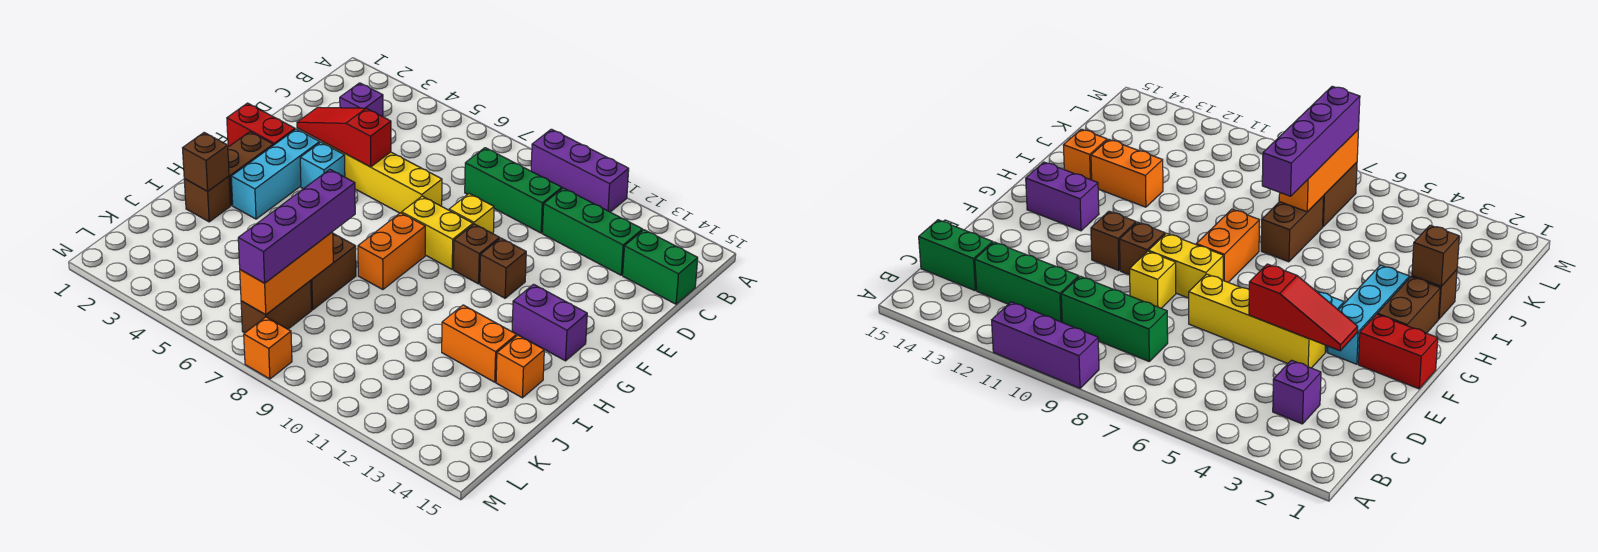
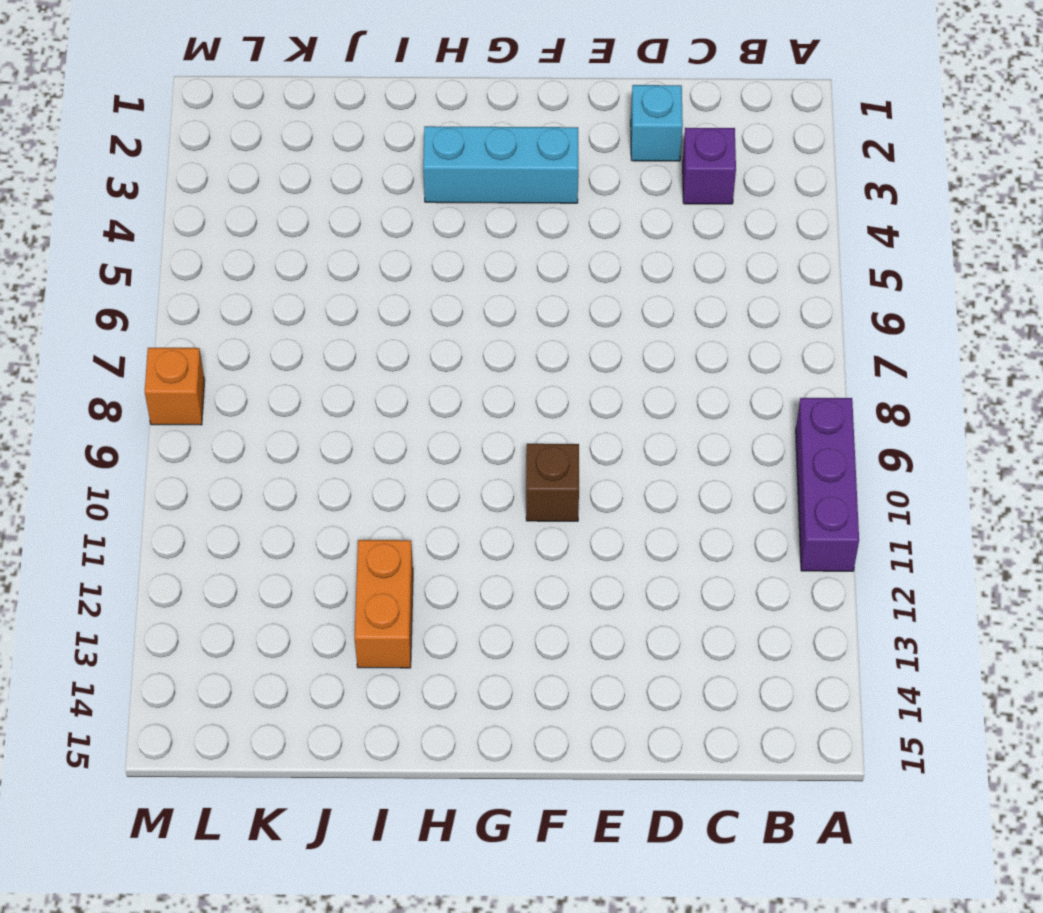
cyan 1x1 brick [631,85,683,161] -> cyan 1x1 brick moved to [300,142,345,189]
none -> green 1x3 brick [465,148,562,233]
none -> green 1x3 brick [542,188,643,275]
none -> green 1x2 brick [623,230,698,304]

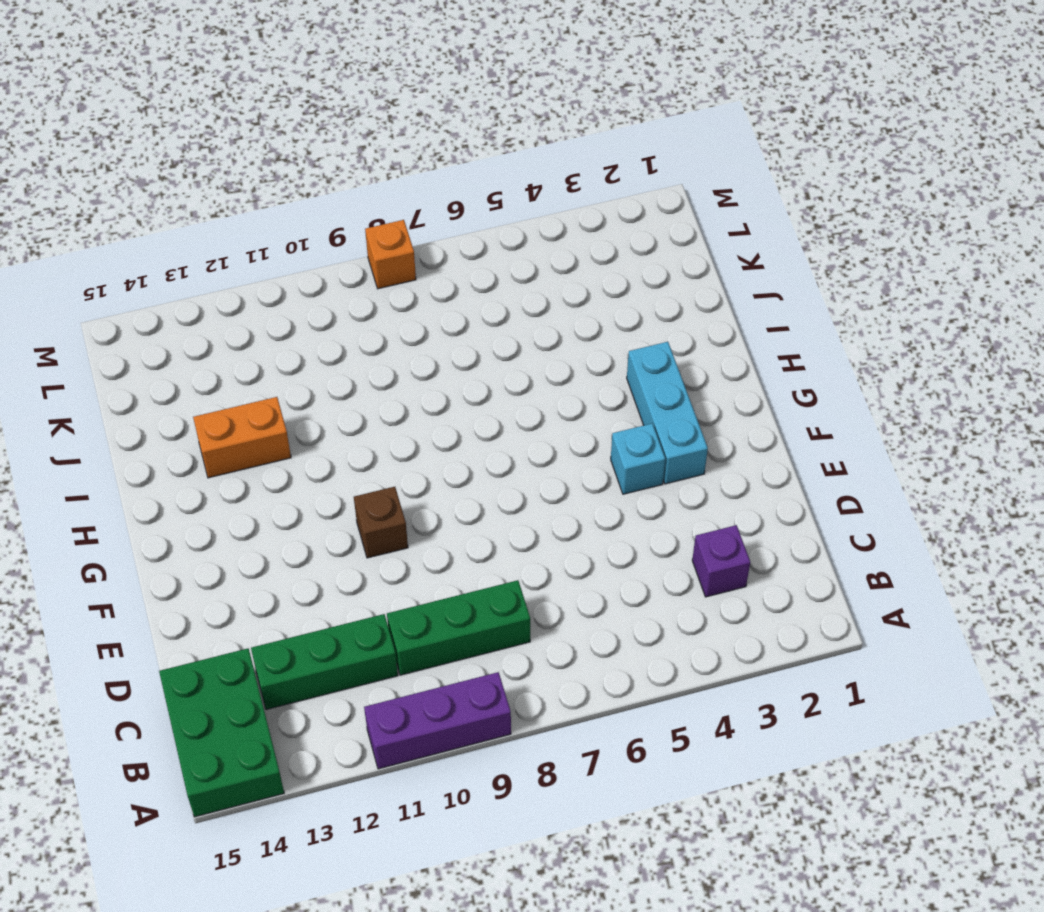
green 2x3 brick [159,649,284,817] -> green 1x2 brick [623,230,698,304]
none -> yellow 1x4 brick [322,142,442,213]
none -> yellow 1x1 brick [449,193,494,234]
none -> red 1x2 brick [227,103,295,147]

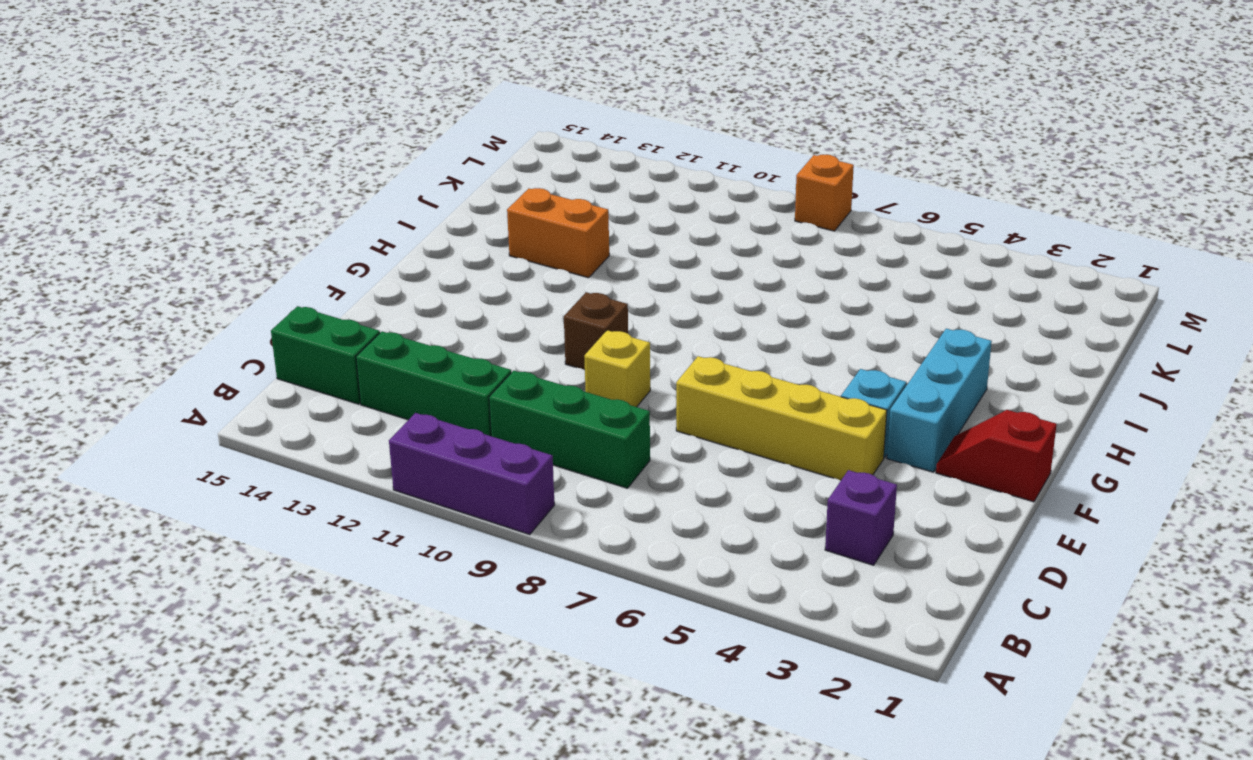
red 1x2 slope [936,410,1057,502] -> red 1x2 brick [227,103,295,147]
none -> yellow 1x2 brick [402,196,473,269]
none -> brown 1x1 brick [480,238,526,298]
none -> brown 1x2 brick [228,132,273,205]

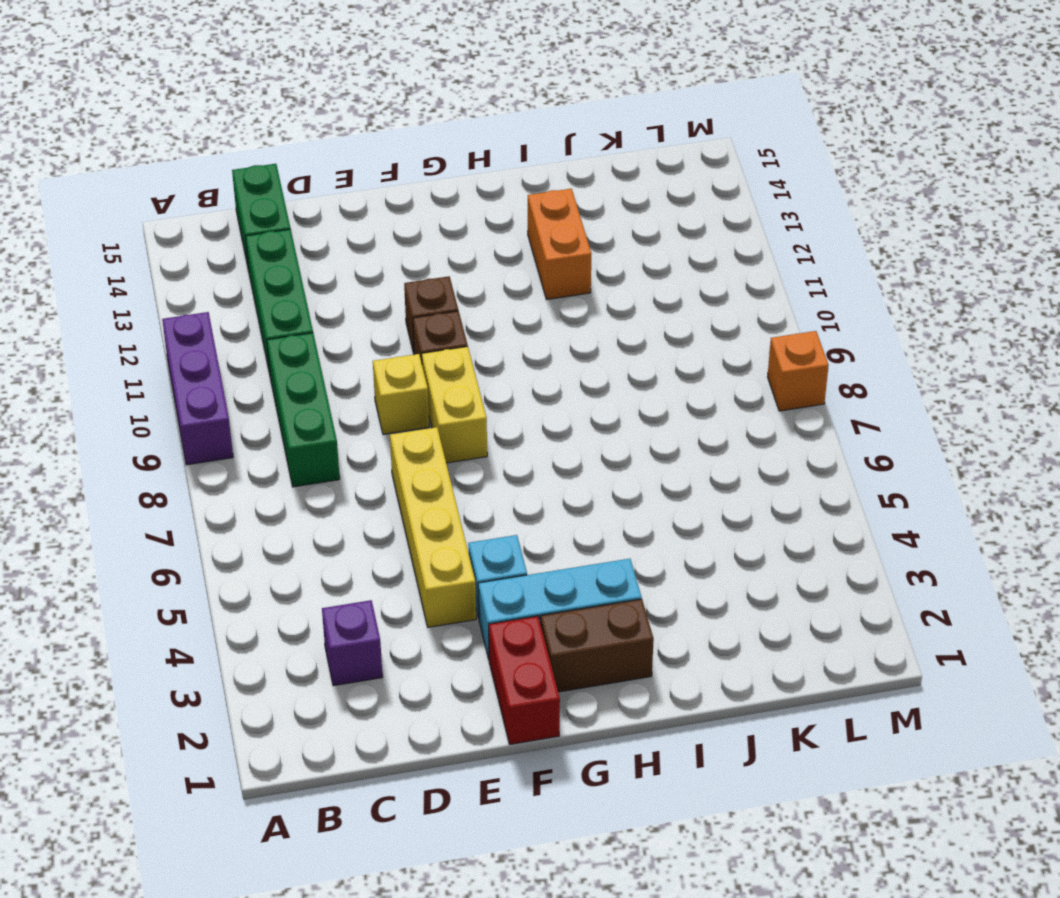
none -> orange 1x2 brick [358,213,425,290]
none -> purple 1x2 brick [512,284,587,361]
none -> brown 1x1 brick [184,176,230,222]

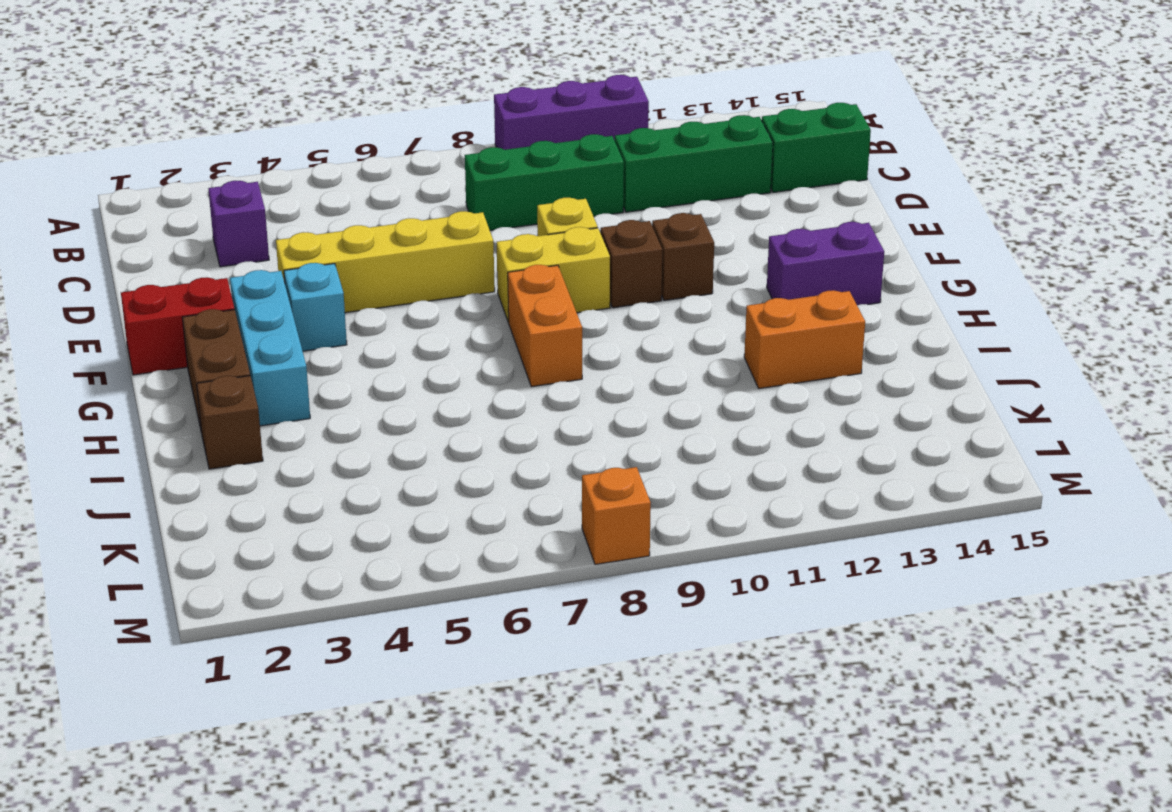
none -> brown 1x2 brick [310,234,356,310]
none -> orange 1x1 brick [496,335,544,398]
none -> brown 1x2 brick [241,281,312,333]

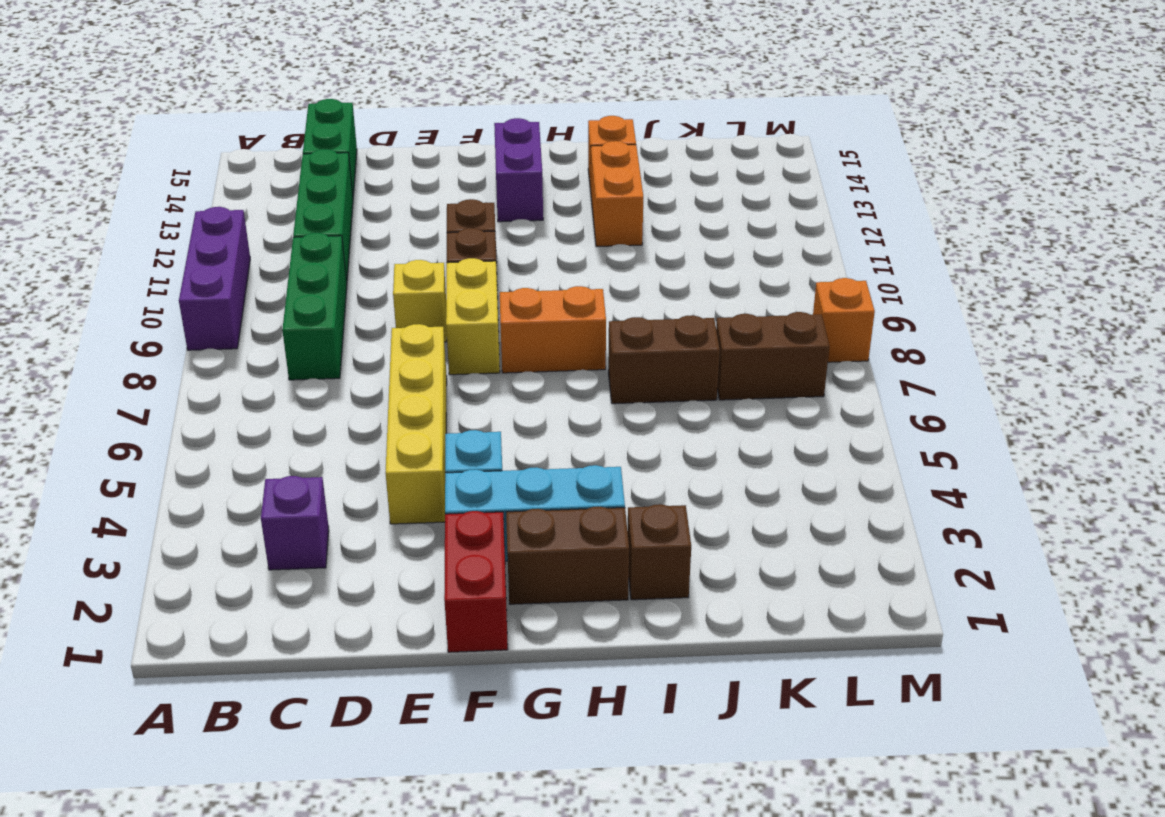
none -> red 1x3 slope [297,107,391,167]
none -> brown 1x1 brick [183,133,229,191]
none -> orange 1x3 brick [240,232,333,315]

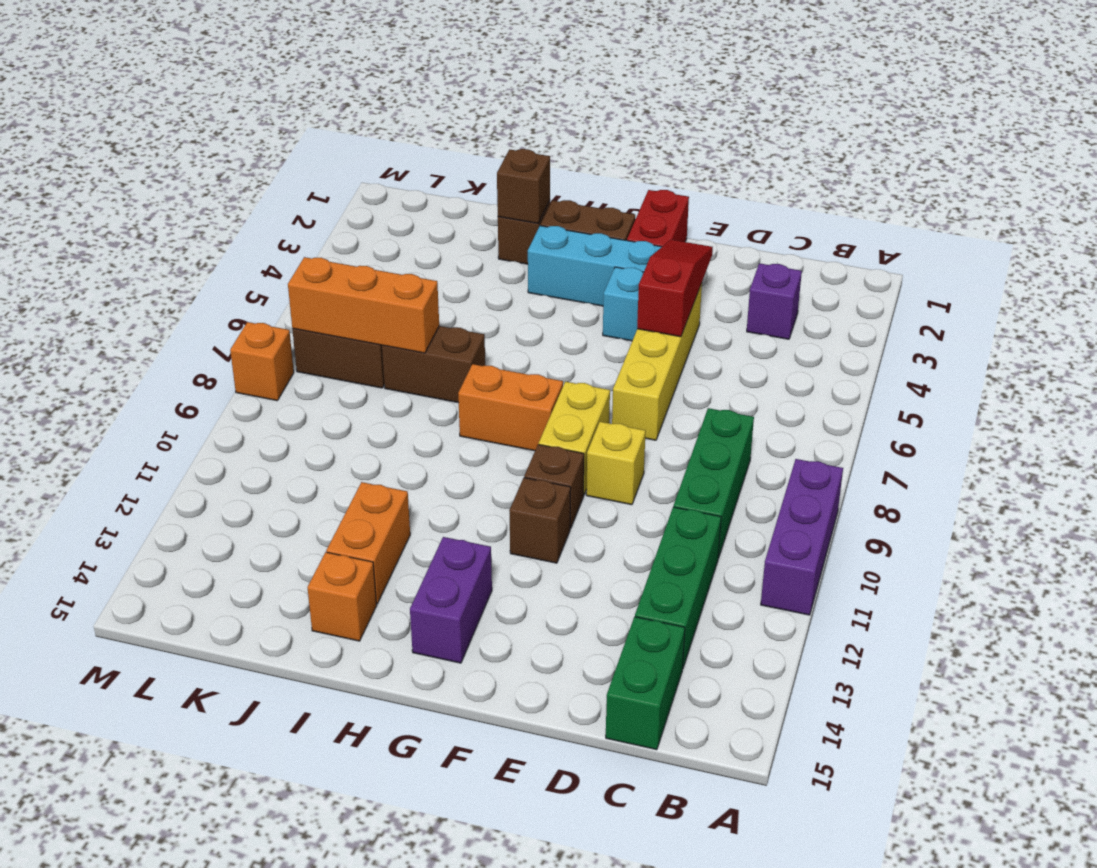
none -> purple 1x4 brick [238,169,355,283]

